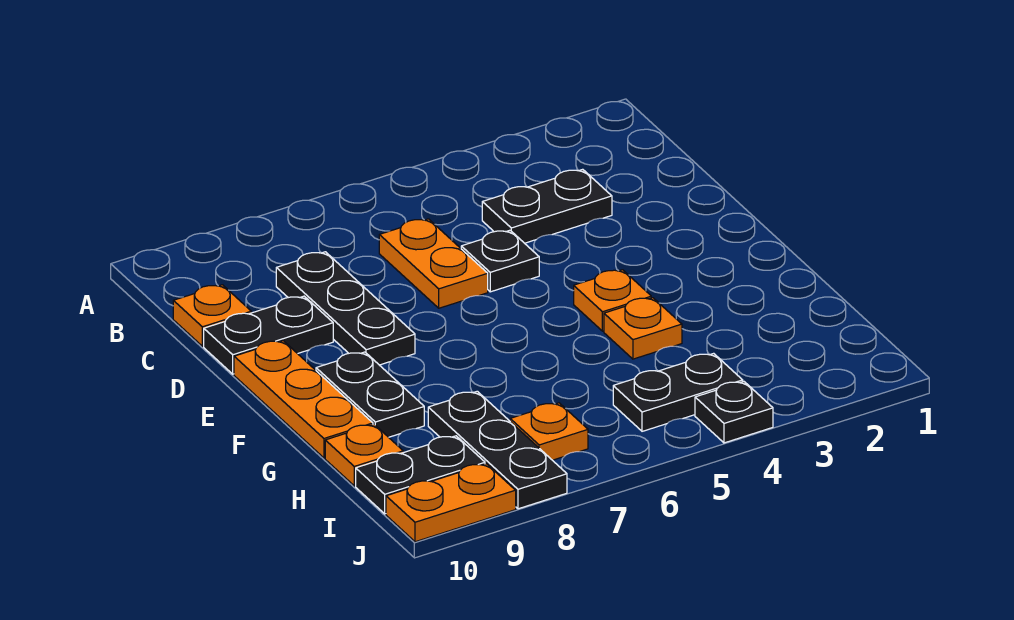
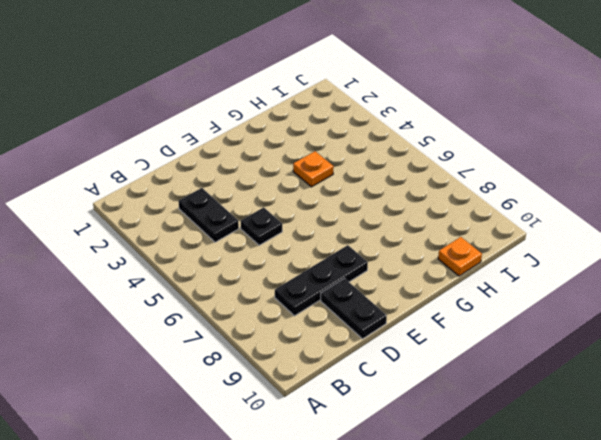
none -> orange 1x2 plate [379,219,488,308]
none -> orange 1x1 plate [173,285,251,346]
none -> orange 1x3 plate [234,341,373,458]

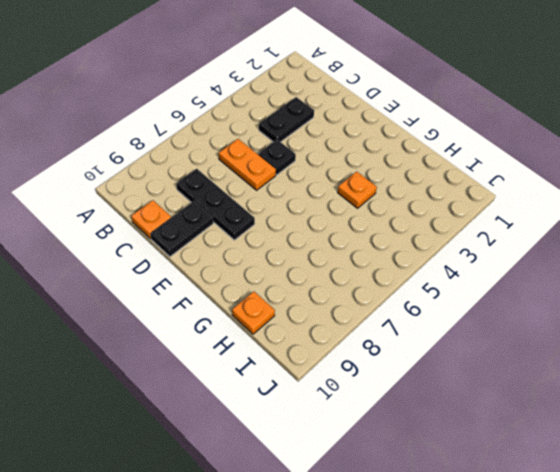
none -> orange 1x3 plate [234,341,373,458]
none -> orange 1x1 plate [574,270,651,331]
none -> black 1x2 plate [316,352,424,437]

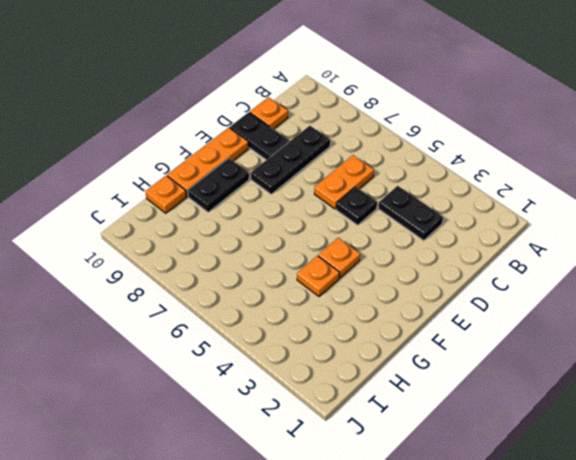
none -> black 1x3 plate [428,391,567,509]
none -> black 1x2 plate [613,353,743,431]
none -> orange 1x1 plate [510,403,588,460]

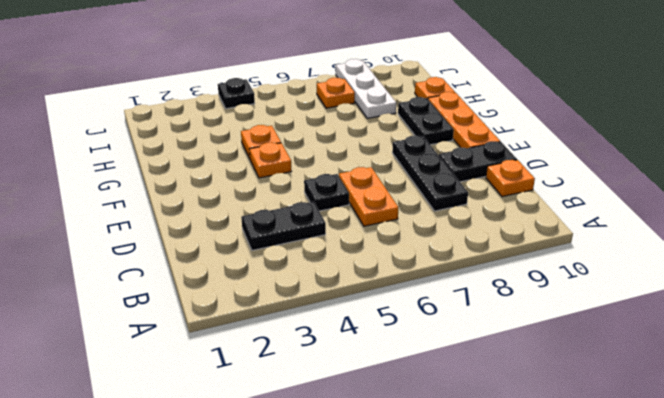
white 1x3 plate [336,59,396,118] -> black 1x3 plate [428,391,567,509]
none -> black 1x2 plate [613,353,743,431]
none -> black 1x2 plate [356,436,485,514]
none -> orange 1x2 plate [386,464,516,542]

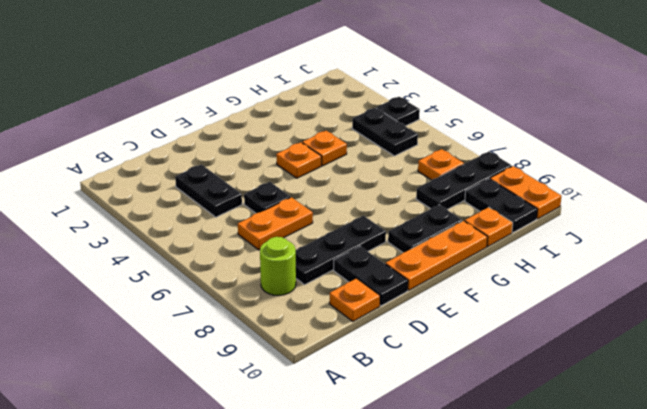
lime 1x1 round brick [260,237,296,295] -> none

